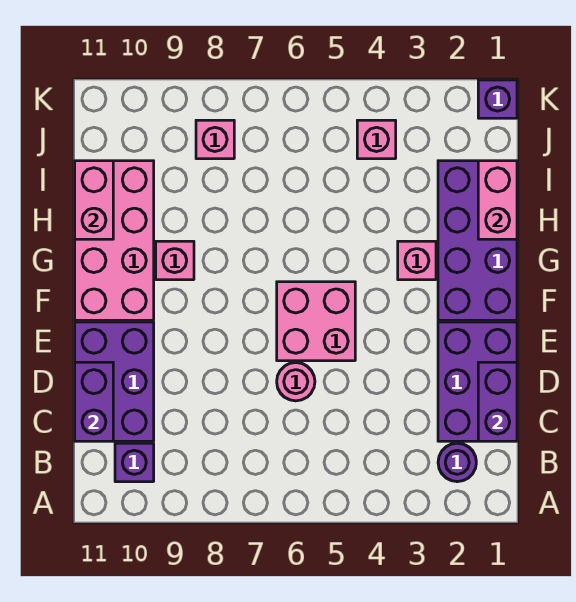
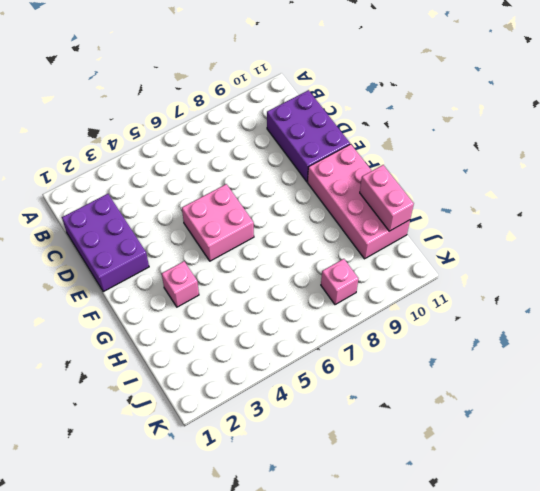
none -> purple 1x1 round brick [438,443,476,482]
none -> purple 1x1 brick [115,443,154,482]
none -> pink 1x1 round brick [277,363,315,401]

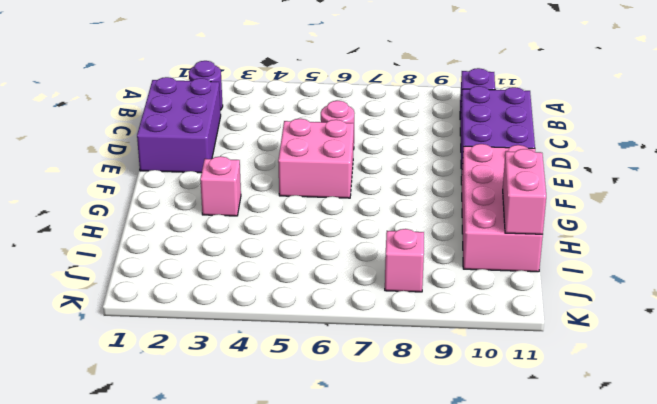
none -> purple 2x4 brick [438,161,517,320]
none -> pink 1x1 brick [156,241,194,280]
none -> pink 1x1 brick [357,120,396,159]

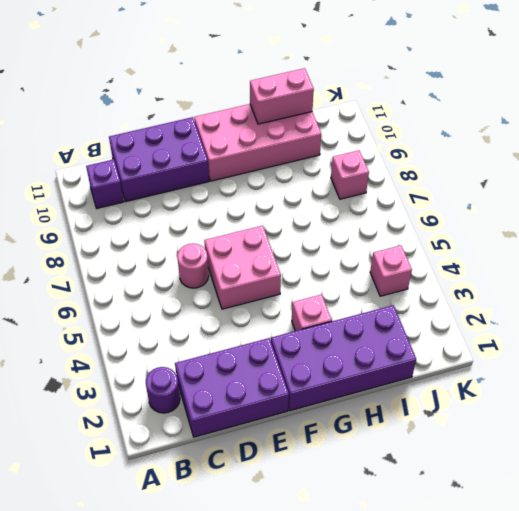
none -> pink 1x1 brick [156,241,194,280]
none -> purple 1x1 brick [478,80,517,118]
none -> purple 1x2 brick [478,362,517,441]

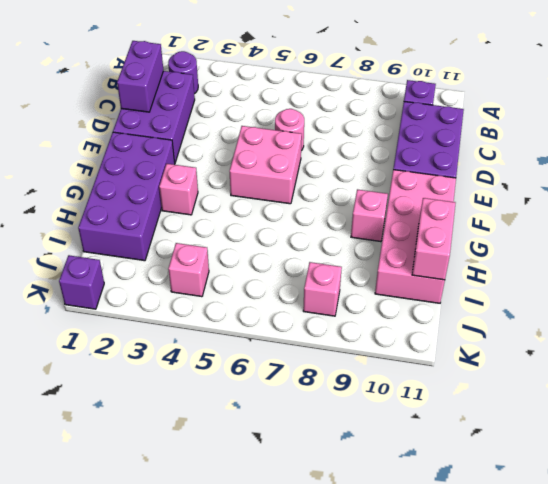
none -> purple 1x2 brick [75,362,113,441]
none -> pink 1x2 brick [478,161,517,239]

